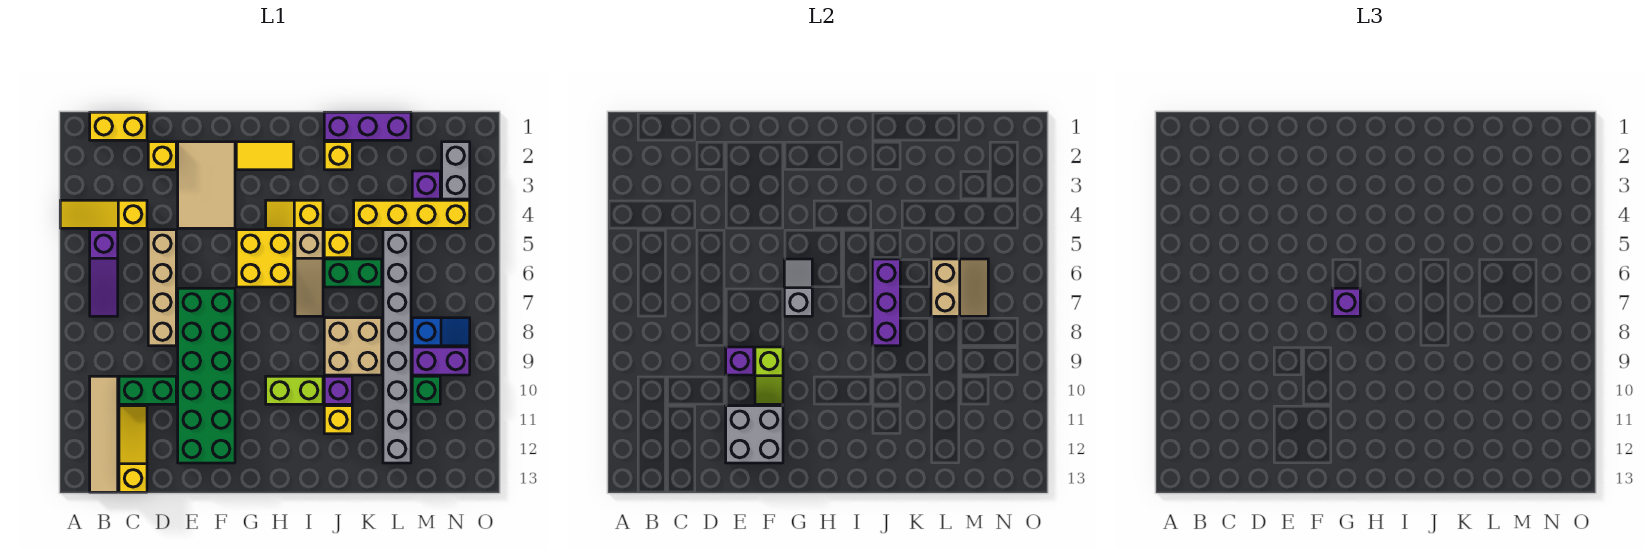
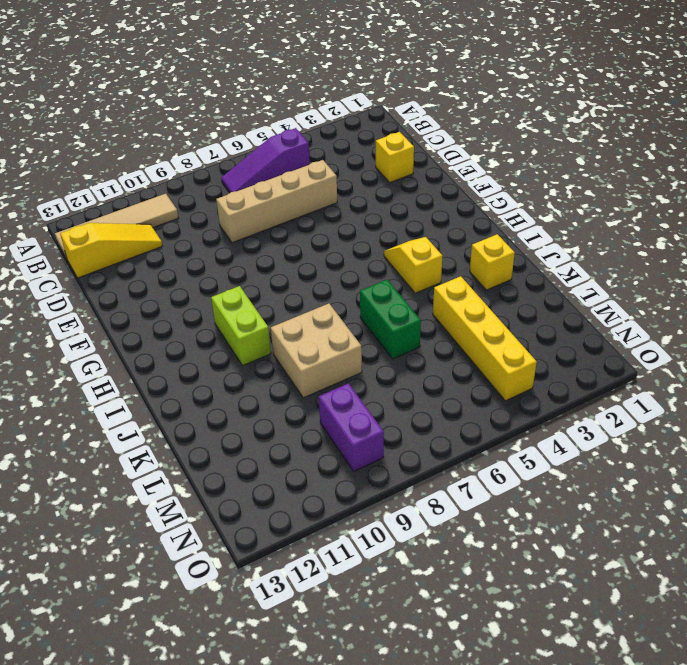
none -> yellow 1x3 slope [60,200,147,228]
none -> yellow 1x2 brick [90,112,147,140]
none -> green 1x2 brick [119,376,176,404]
none -> tan 2x3 tile [178,142,235,228]

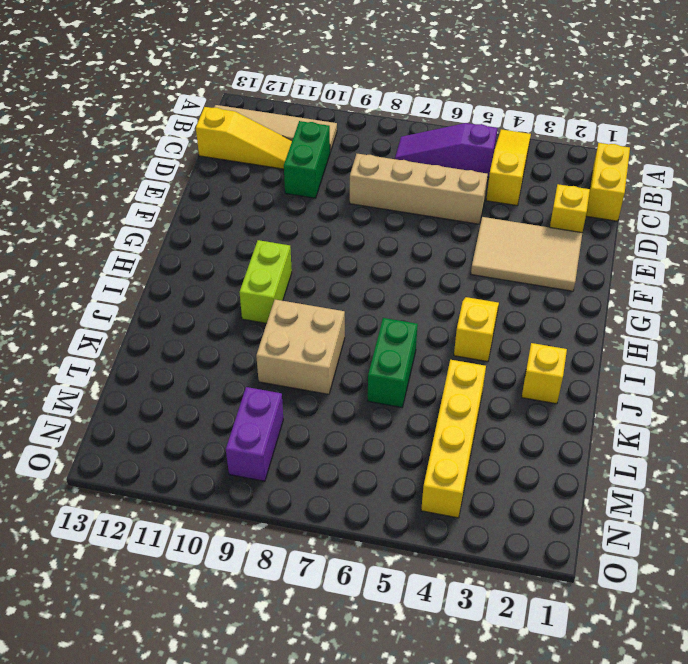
none -> green 2x6 brick [178,288,235,463]
none -> yellow 1x2 tile [236,142,294,170]
none -> yellow 2x2 brick [236,230,294,287]
none -> tan 1x3 slope [295,230,323,316]

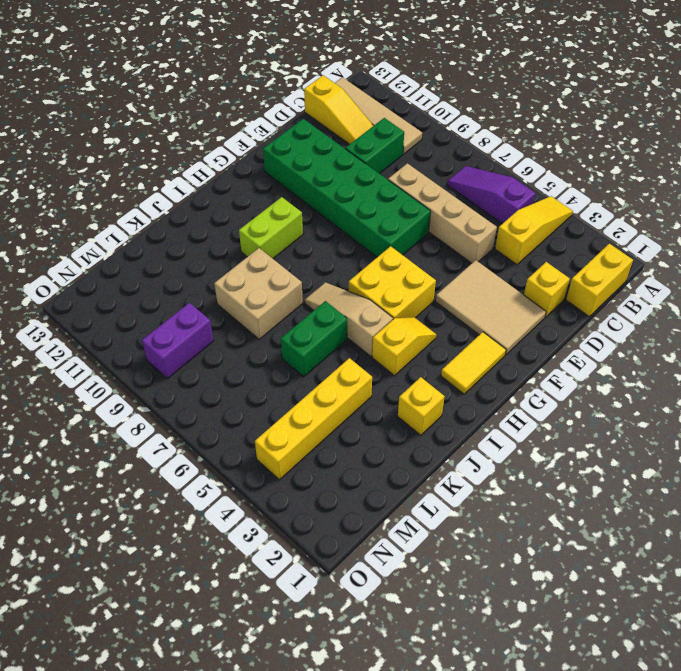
none -> purple 1x3 brick [324,112,411,140]
none -> yellow 1x1 brick [324,230,352,258]
none -> purple 1x1 brick [324,376,352,404]
none -> yellow 1x1 brick [324,406,352,434]

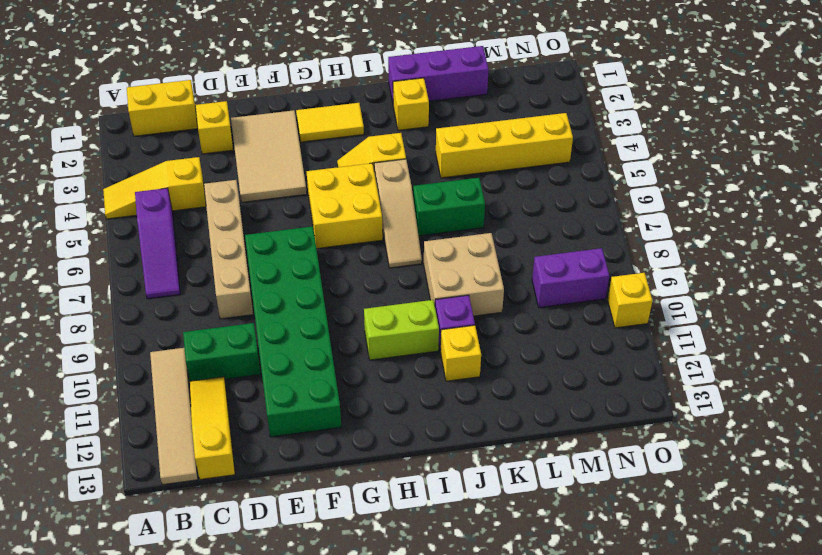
yellow 1x1 brick [608,273,652,328] -> yellow 1x1 brick moved to [324,230,352,258]
none -> grey 1x8 brick [383,230,411,463]
none -> purple 1x1 brick [412,171,440,199]
none -> blue 1x2 slope [412,318,470,346]
none -> green 1x1 brick [412,376,440,404]

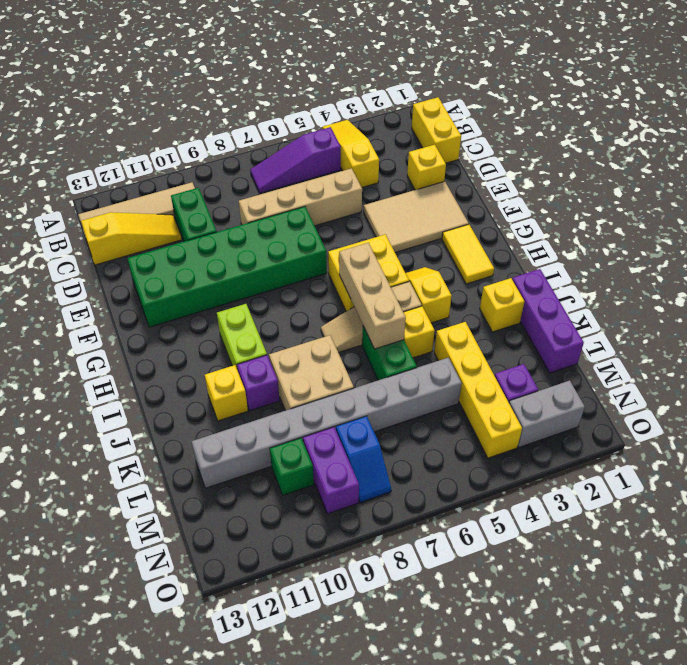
tan 1x3 brick [339,243,406,349] -> purple 1x3 brick [872,259,900,346]
none -> purple 1x1 brick [726,347,754,375]
none -> grey 2x2 brick [726,406,783,463]
none -> lime 1x2 slope [755,347,783,404]
none -> grey 1x2 slope [784,259,812,316]

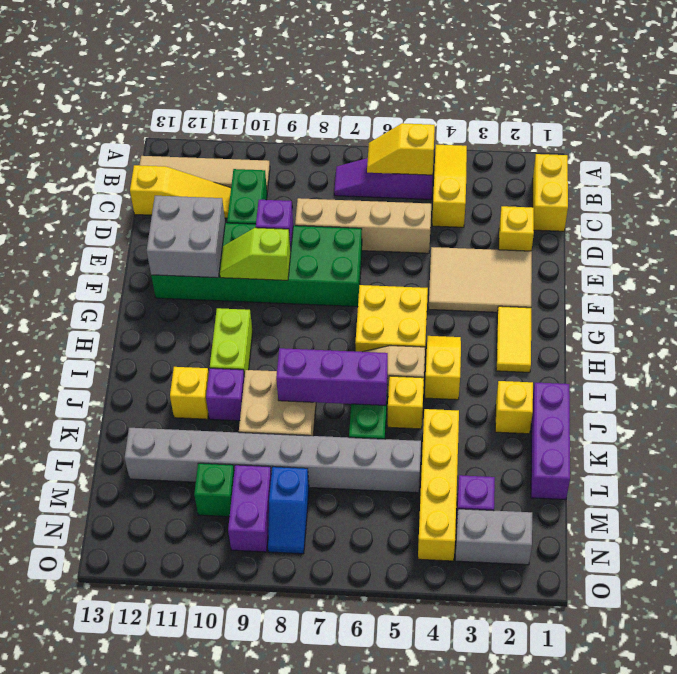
yellow 1x2 slope [367,123,435,175] -> none
none -> grey 1x2 slope [784,259,812,316]
none -> tan 2x2 slope [931,259,988,316]
none -> purple 1x1 brick [1332,288,1360,316]

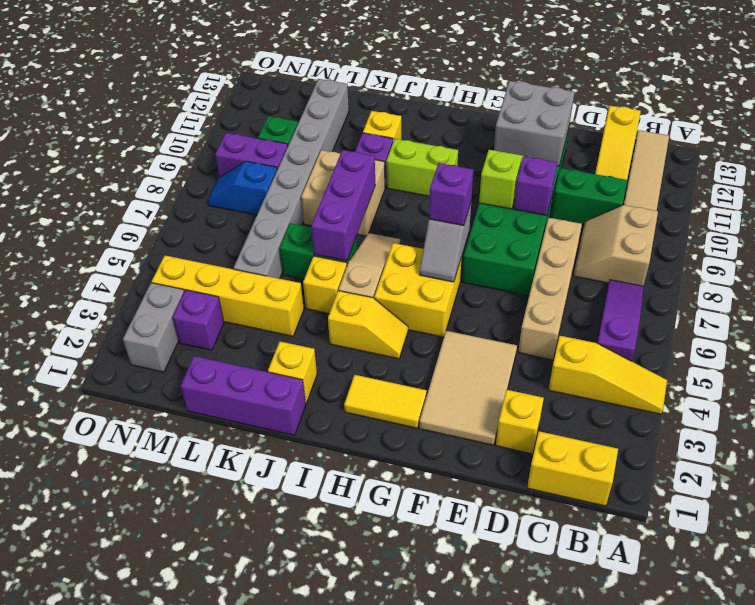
tan 2x2 slope [573,205,658,286] -> tan 2x2 slope moved to [931,259,988,316]

